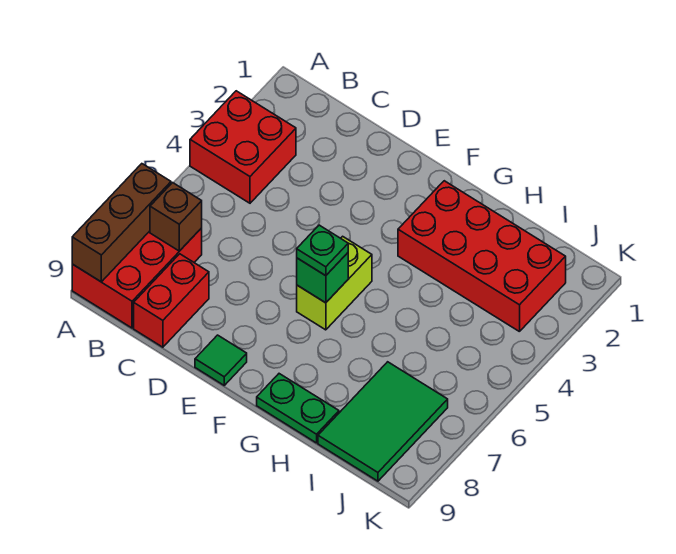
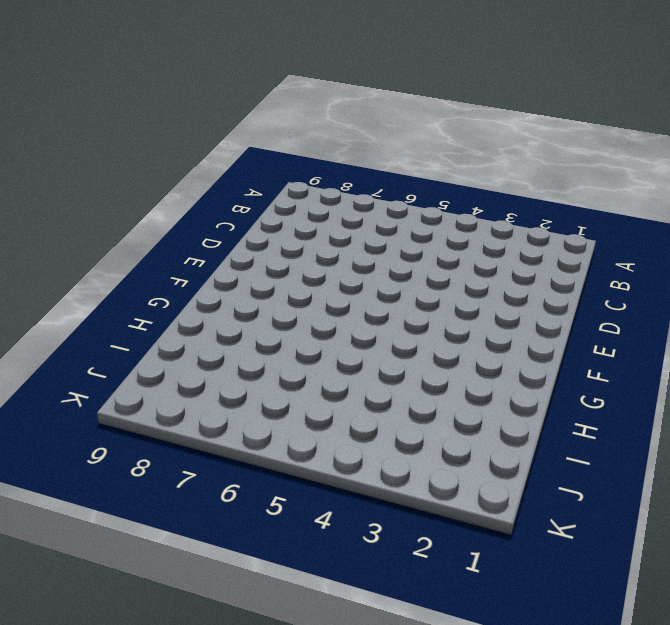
none -> red 2x2 brick [190,91,296,203]
none -> red 2x3 brick [72,228,202,328]
none -> red 1x2 brick [134,254,209,347]

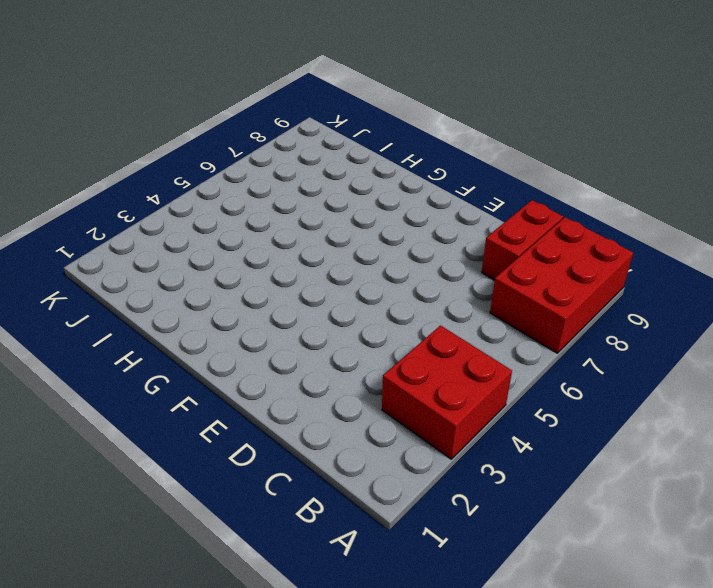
none -> green 1x1 tile [195,335,247,385]
none -> lime 1x2 brick [297,236,372,330]
none -> red 2x4 brick [398,181,566,332]

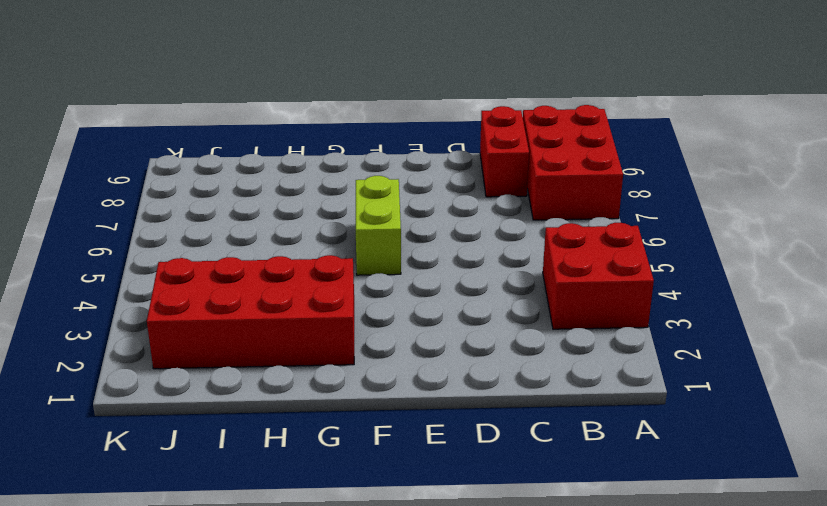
none -> green 1x1 tile [195,335,247,385]
none -> green 1x2 plate [257,374,339,443]
none -> green 2x3 tile [318,362,448,481]

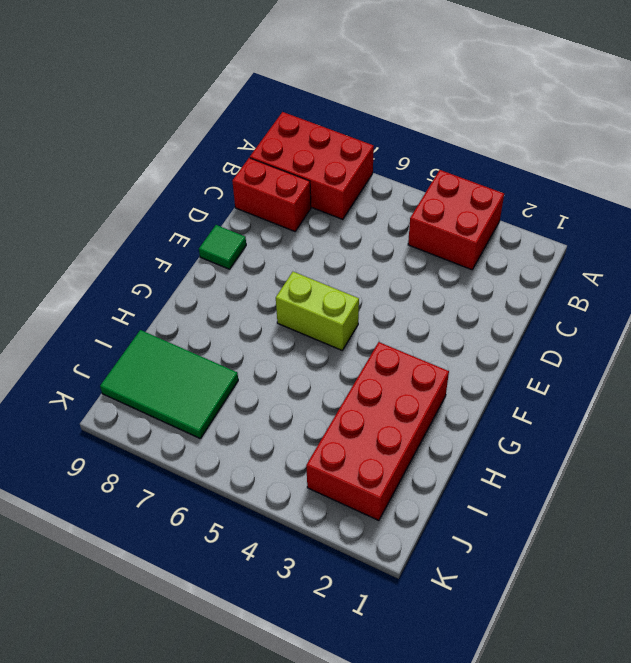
none -> green 1x2 plate [257,374,339,443]
none -> brown 1x3 brick [72,164,171,282]
none -> brown 1x1 brick [150,183,202,251]

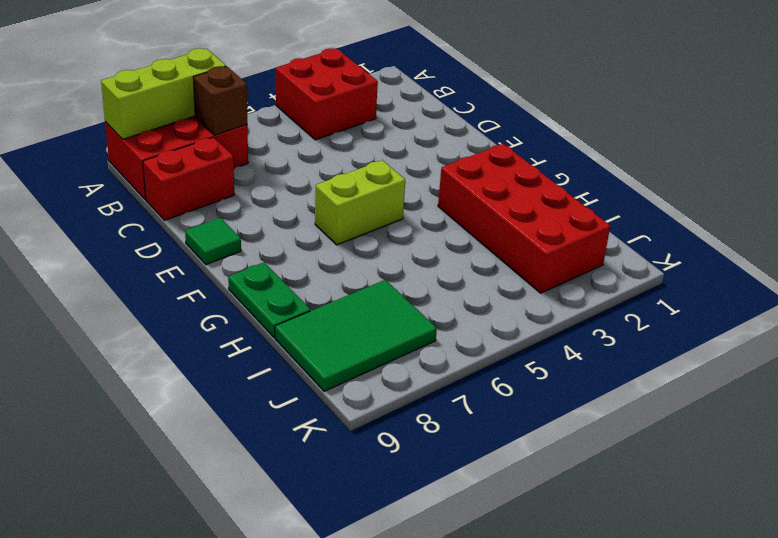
lime 1x3 brick [101,48,226,139] -> brown 1x3 brick [72,164,171,282]
none -> green 1x1 brick [297,253,348,303]
none -> green 1x1 plate [297,225,348,276]

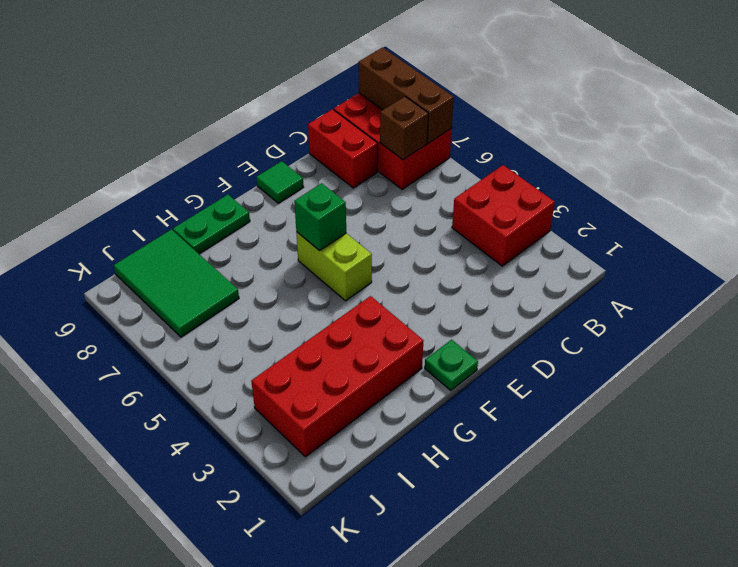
green 1x1 plate [425,340,478,391] -> green 1x1 plate moved to [297,225,348,276]

